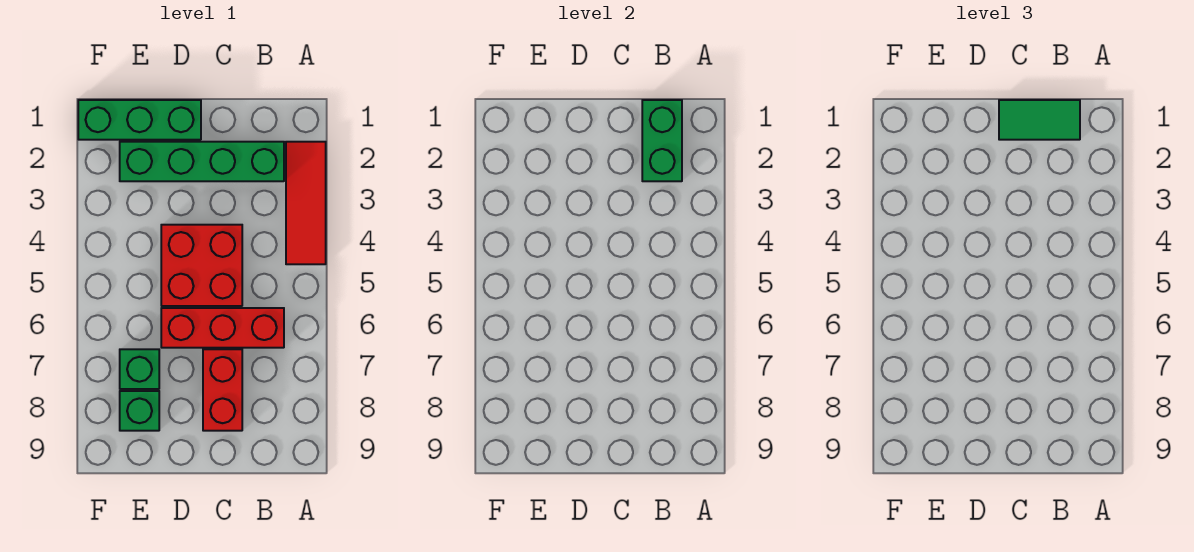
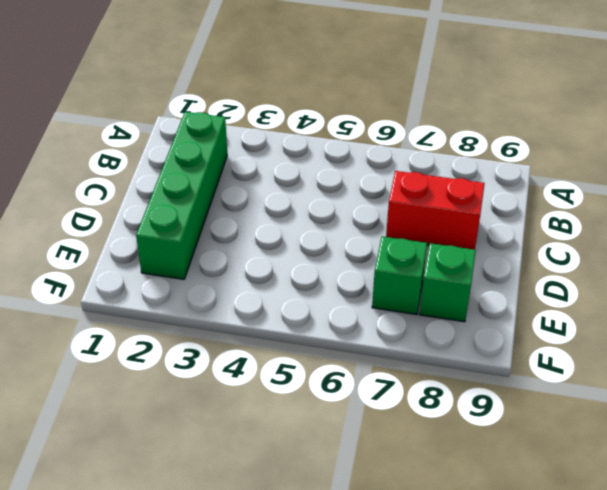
none -> red 1x3 tile [286,142,326,264]
none -> red 1x3 brick [161,308,284,348]

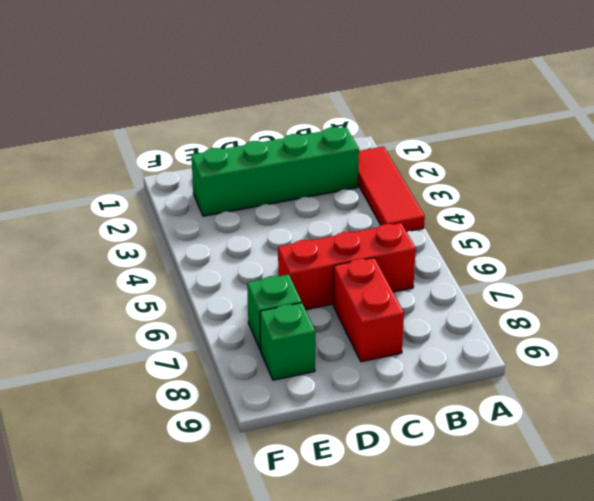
none -> red 2x2 brick [161,225,242,306]
none -> green 1x3 brick [78,100,201,140]

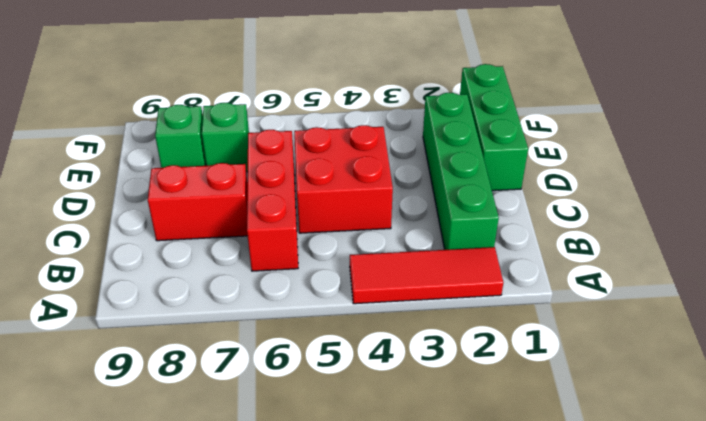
none -> green 1x2 brick [642,100,682,181]
none -> green 1x2 tile [999,100,1080,140]

